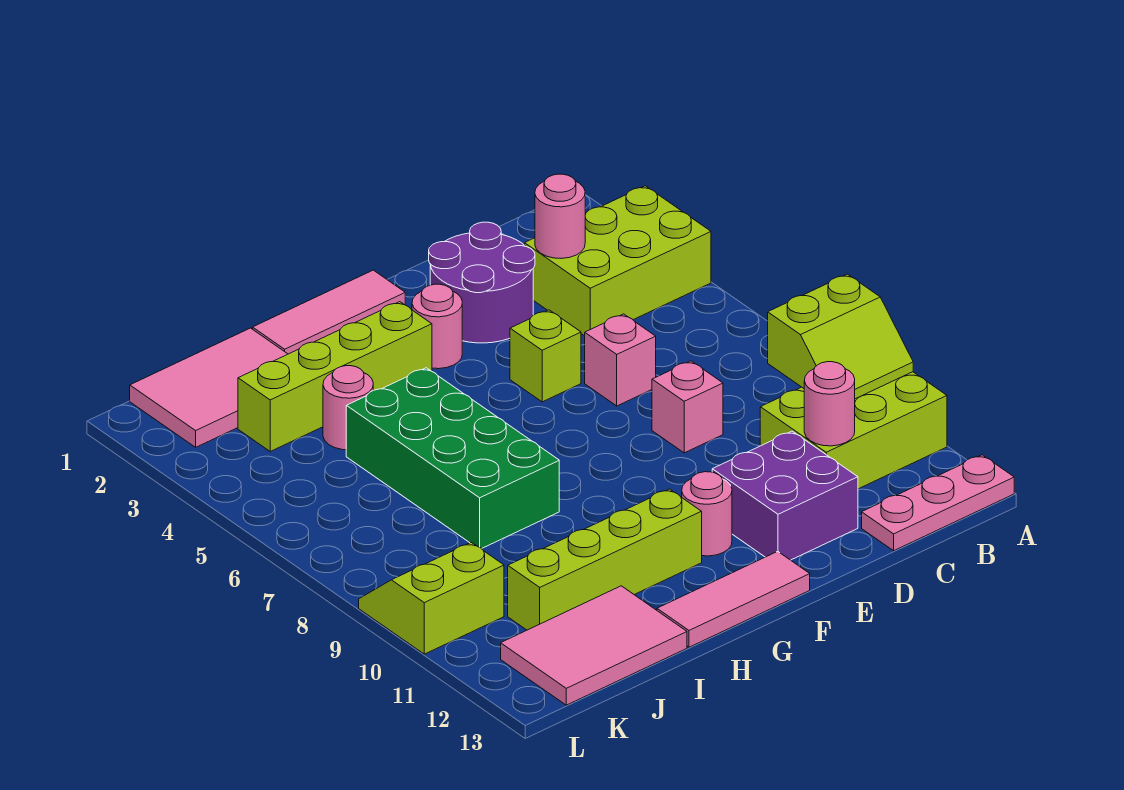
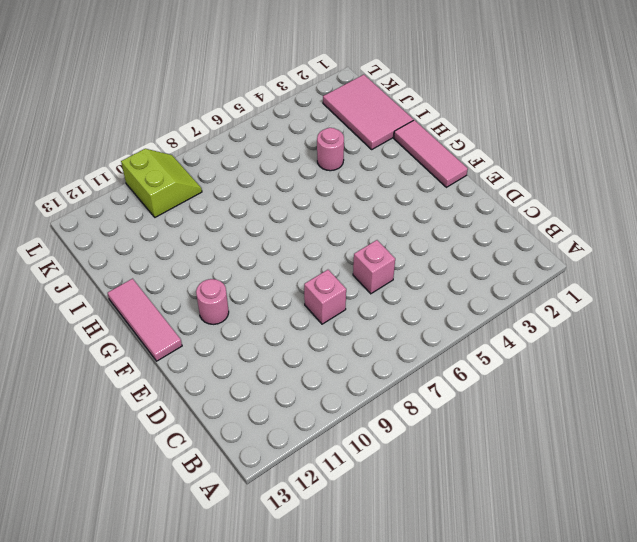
none -> lime 2x3 brick [525,186,711,336]
none -> lime 2x3 brick [760,372,947,489]
none -> pink 1x3 plate [862,455,1014,551]

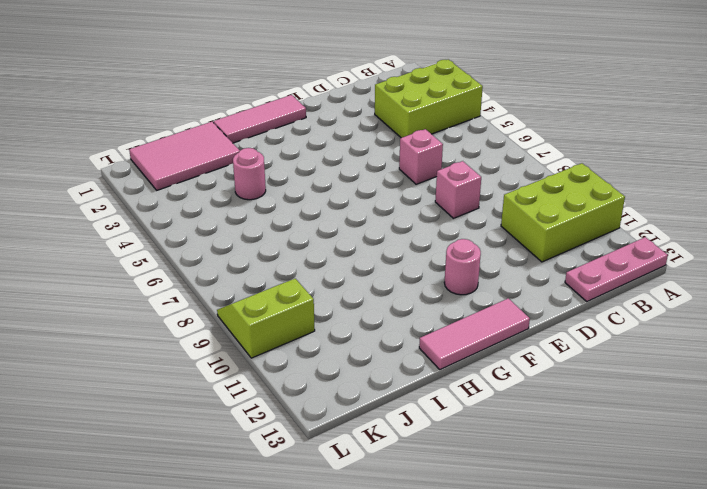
none -> purple 2x2 round brick [429,222,535,343]
none -> purple 2x2 brick [712,431,858,560]
none -> lime 1x1 brick [510,310,581,402]

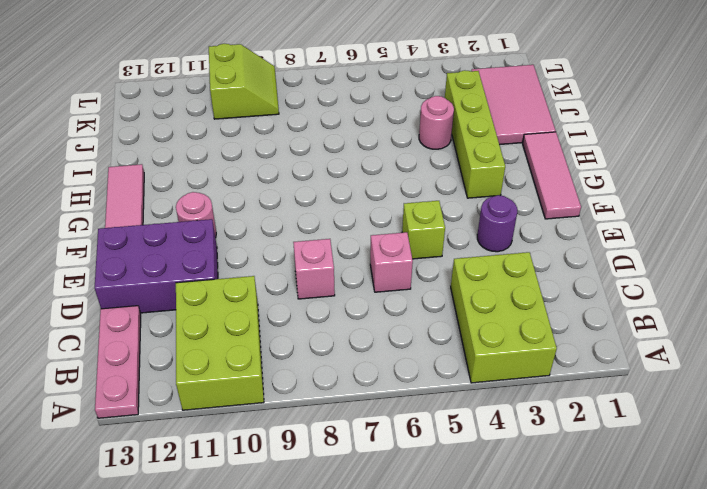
purple 2x3 brick [95,219,218,313] -> purple 2x2 brick [712,431,858,560]
purple 1x1 round brick [477,195,517,252] -> purple 2x2 round brick [429,222,535,343]
none -> pink 1x1 round brick [412,284,462,369]
none -> lime 1x4 brick [508,489,702,630]
none -> green 2x4 brick [346,368,559,549]

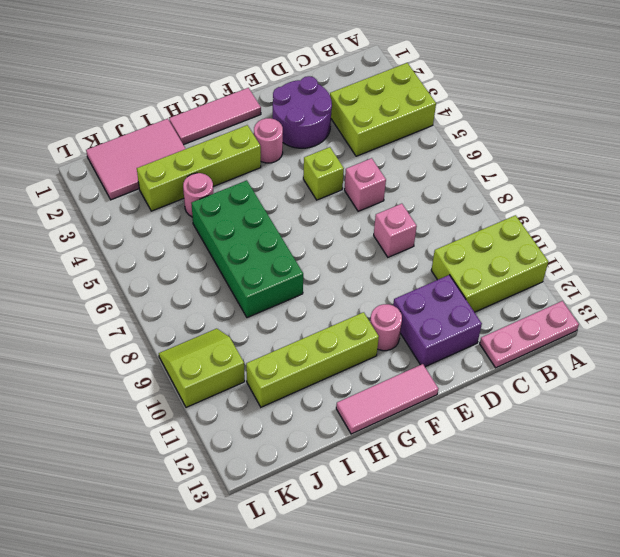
none -> pink 2x3 tile [501,586,687,705]
none -> lime 2x2 slope [768,274,913,399]
none -> pink 1x1 round brick [535,174,585,259]

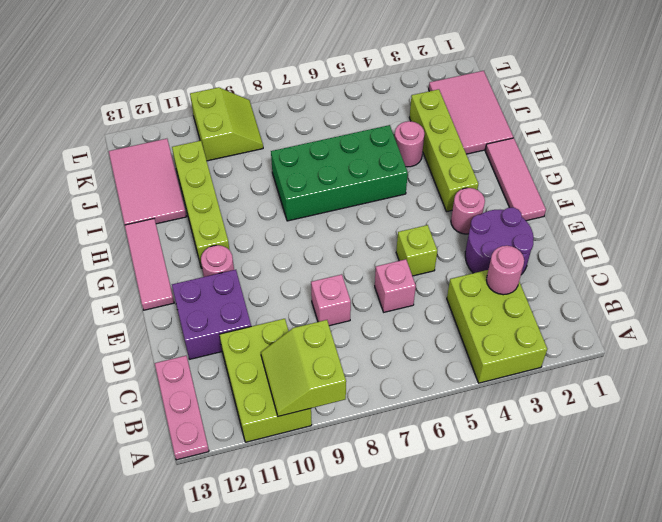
none -> pink 1x1 round brick [804,362,855,446]

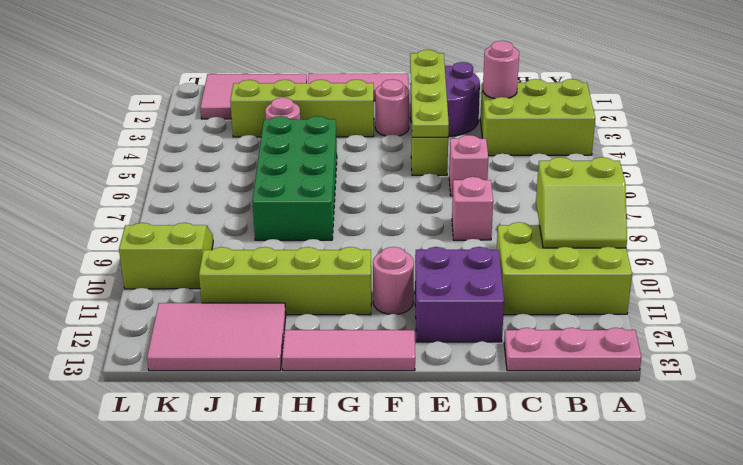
lime 1x4 plate [410,50,449,137] -> none
none -> pink 1x1 round brick [804,362,855,446]

